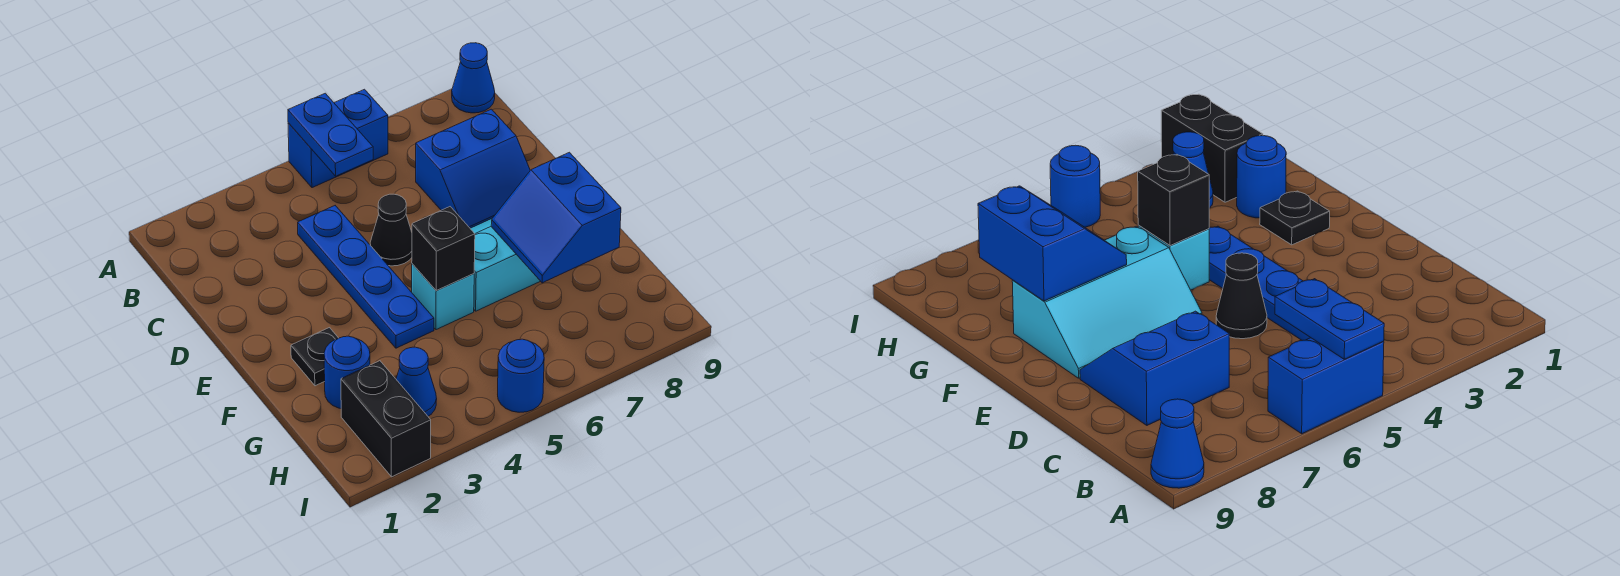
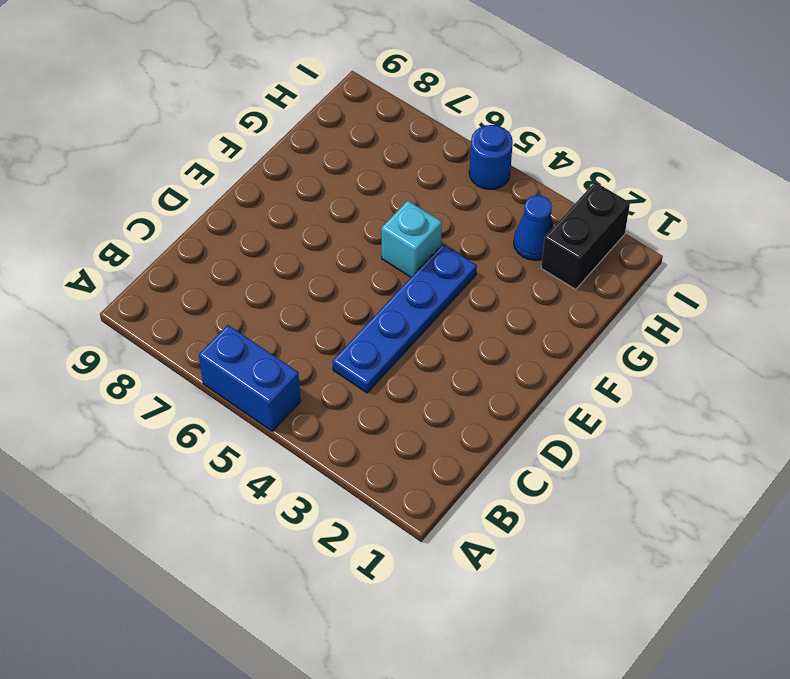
none -> blue 1x1 cone [452,43,495,113]
none -> blue 2x2 slope [416,109,530,228]
none -> black 1x1 cone [370,194,412,266]

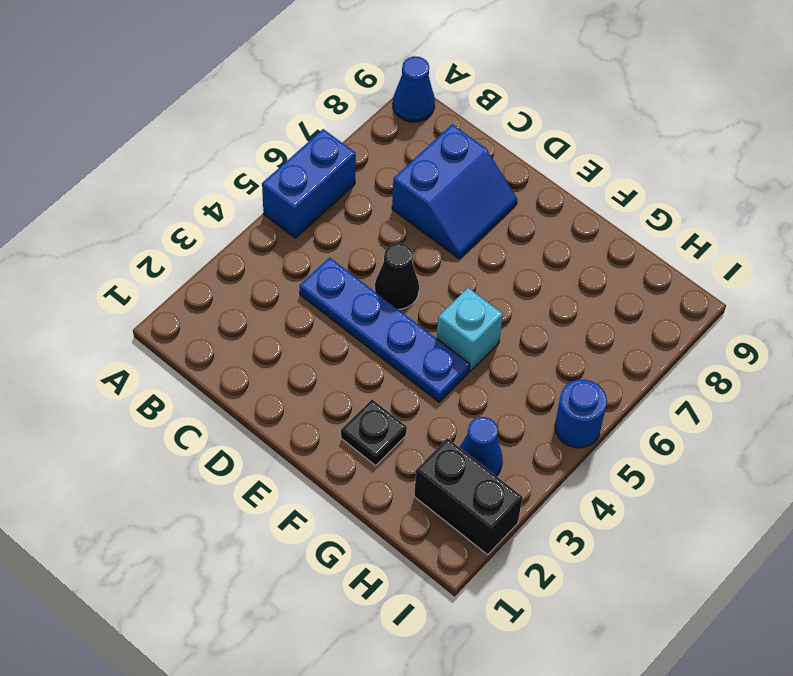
none -> cyan 2x3 slope [470,219,540,311]
none -> blue 1x1 round brick [324,336,370,409]
none -> blue 1x2 plate [288,93,373,176]

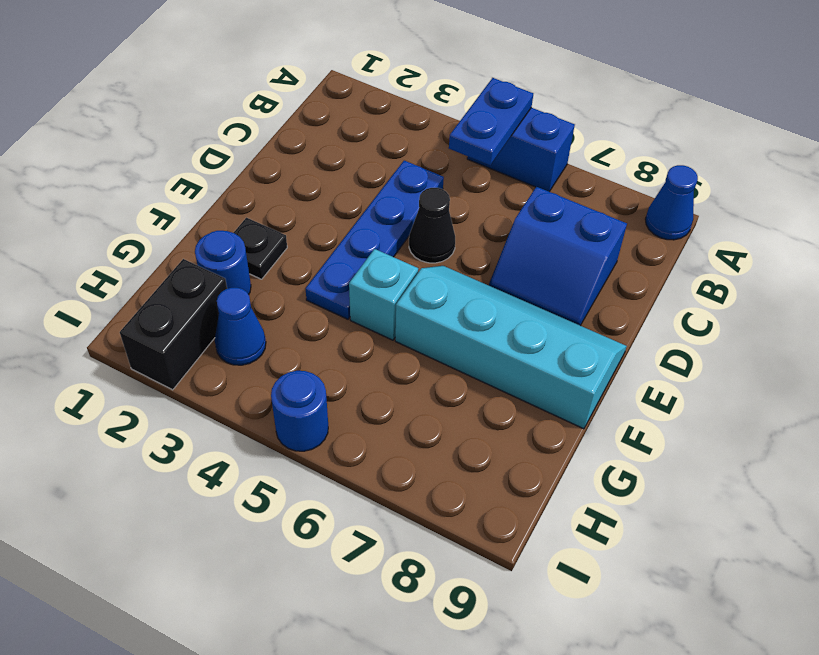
cyan 2x4 slope [395,266,627,429] -> cyan 2x3 slope [470,219,540,311]
none -> black 1x1 brick [412,207,475,290]
none -> blue 2x2 slope [491,152,621,283]

